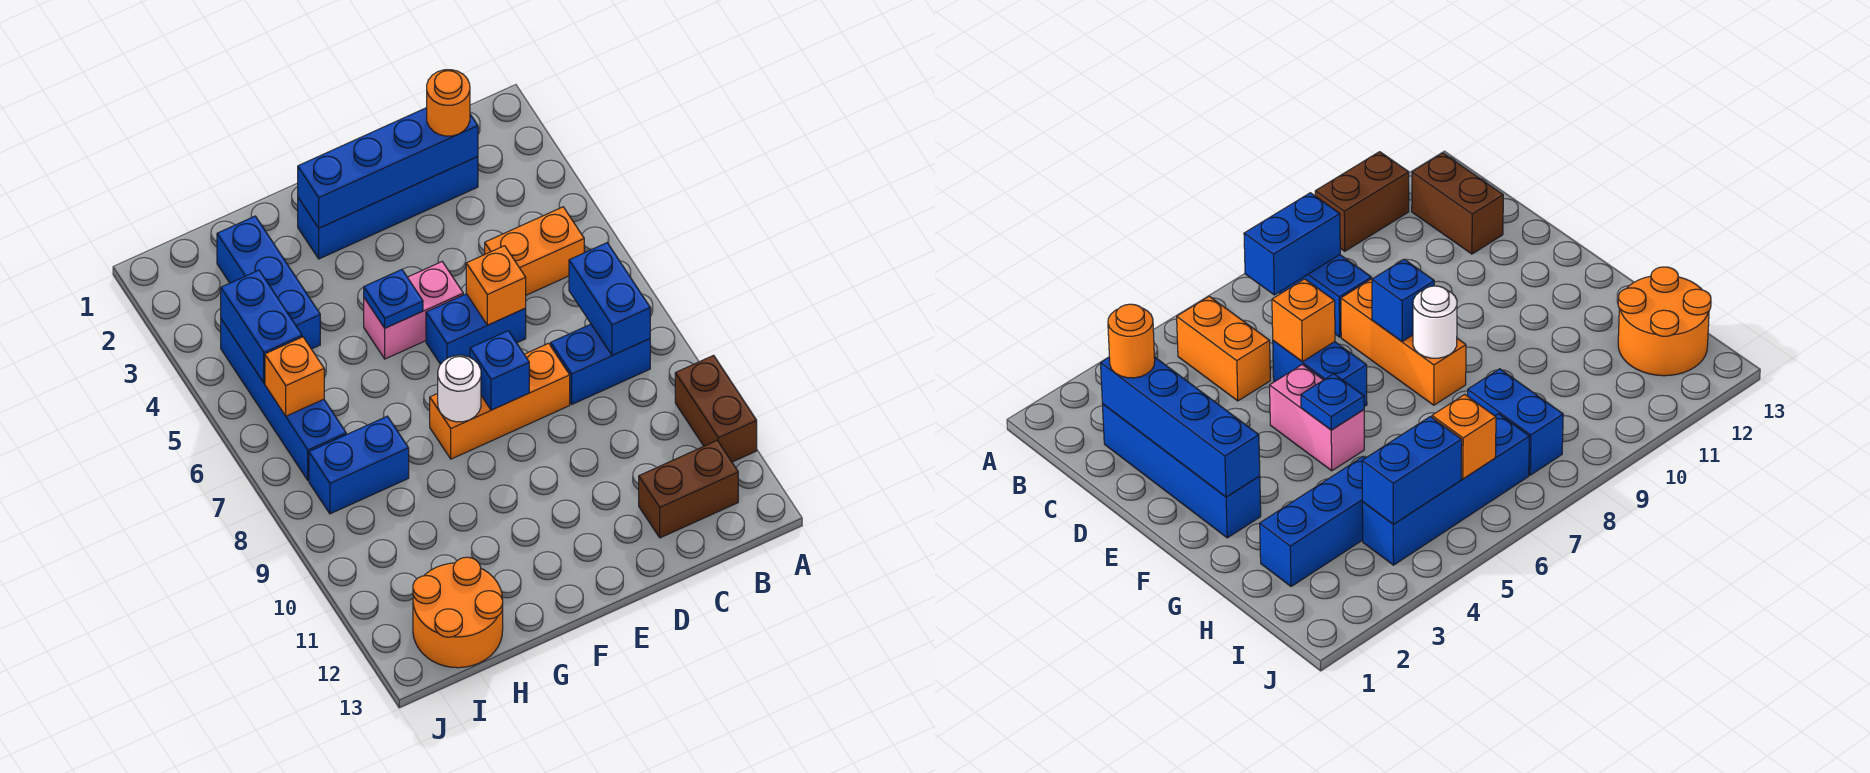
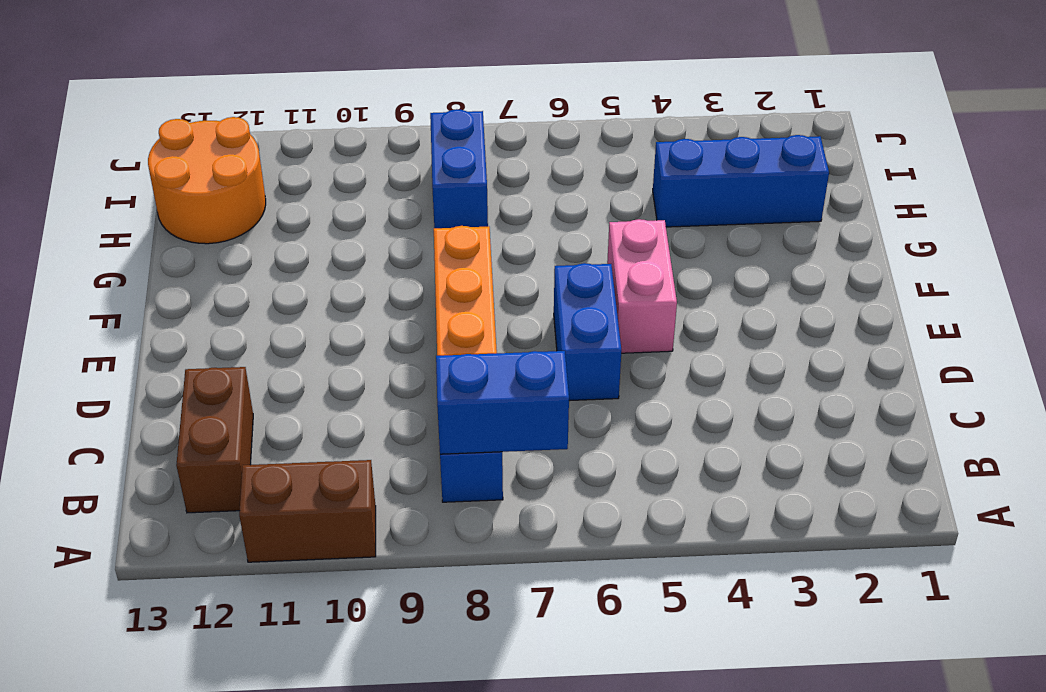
none -> orange 1x2 brick [485,207,584,295]
none -> blue 1x4 brick [298,157,478,259]
none -> blue 1x4 brick [221,319,346,480]

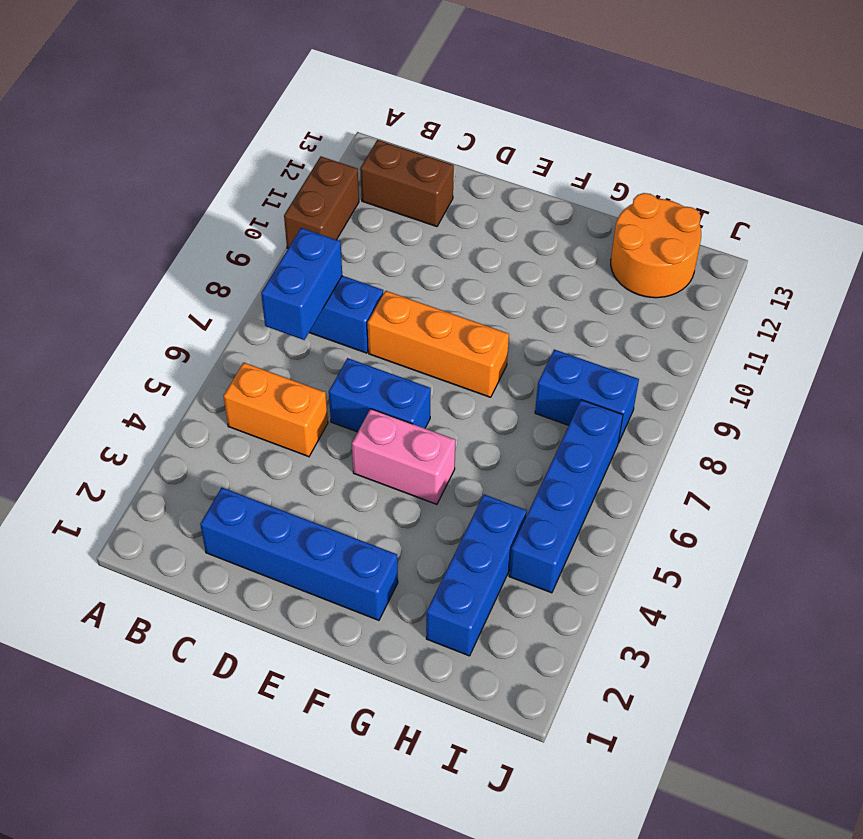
none -> blue 1x4 brick [298,108,478,228]
none -> orange 1x1 brick [466,246,526,325]
none -> blue 1x1 brick [470,331,529,410]

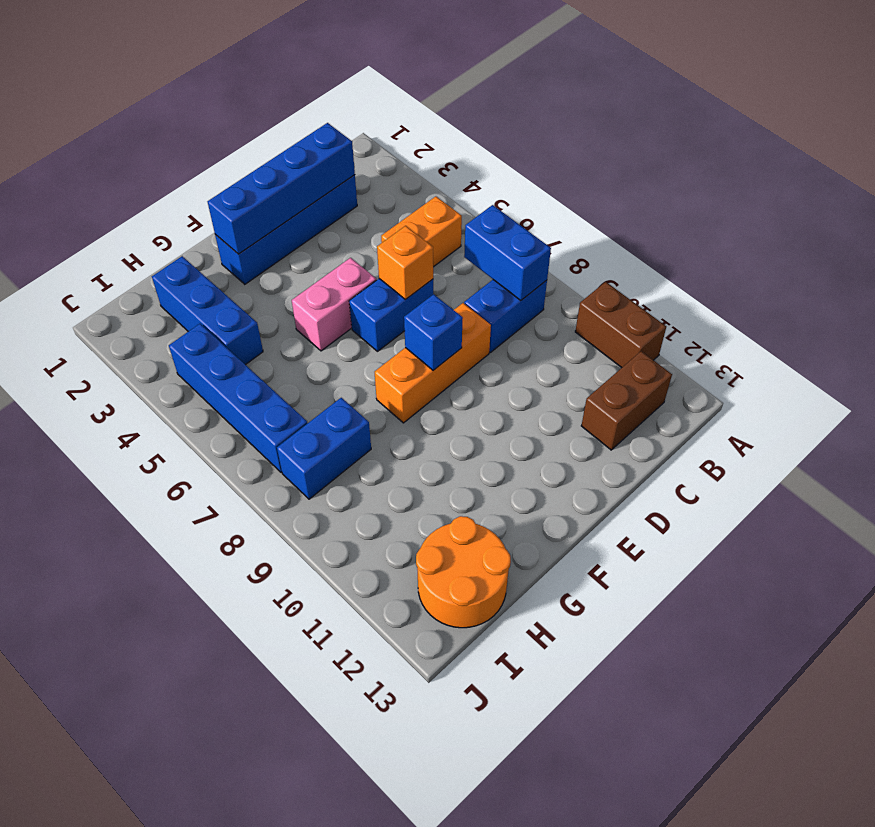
none -> blue 1x1 plate [364,270,423,328]
none -> white 1x1 round brick [438,355,481,422]
none -> blue 1x2 brick [221,270,302,383]

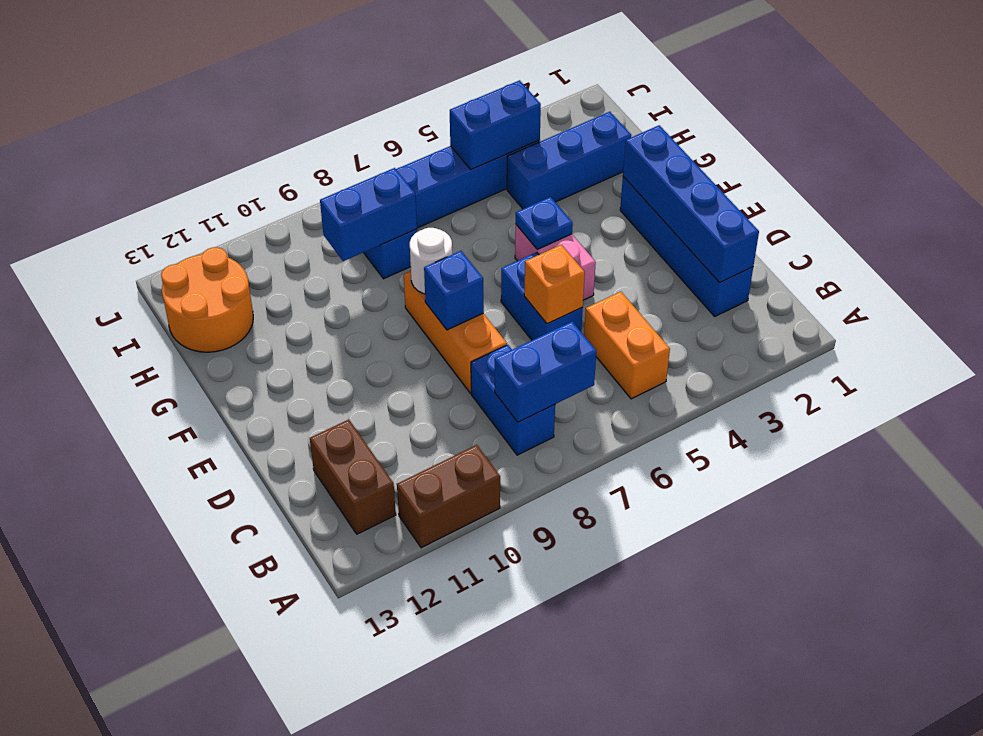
blue 1x2 brick [320,168,417,261] -> none
none -> orange 1x1 brick [265,337,324,416]
none -> orange 1x1 round brick [427,70,470,136]

